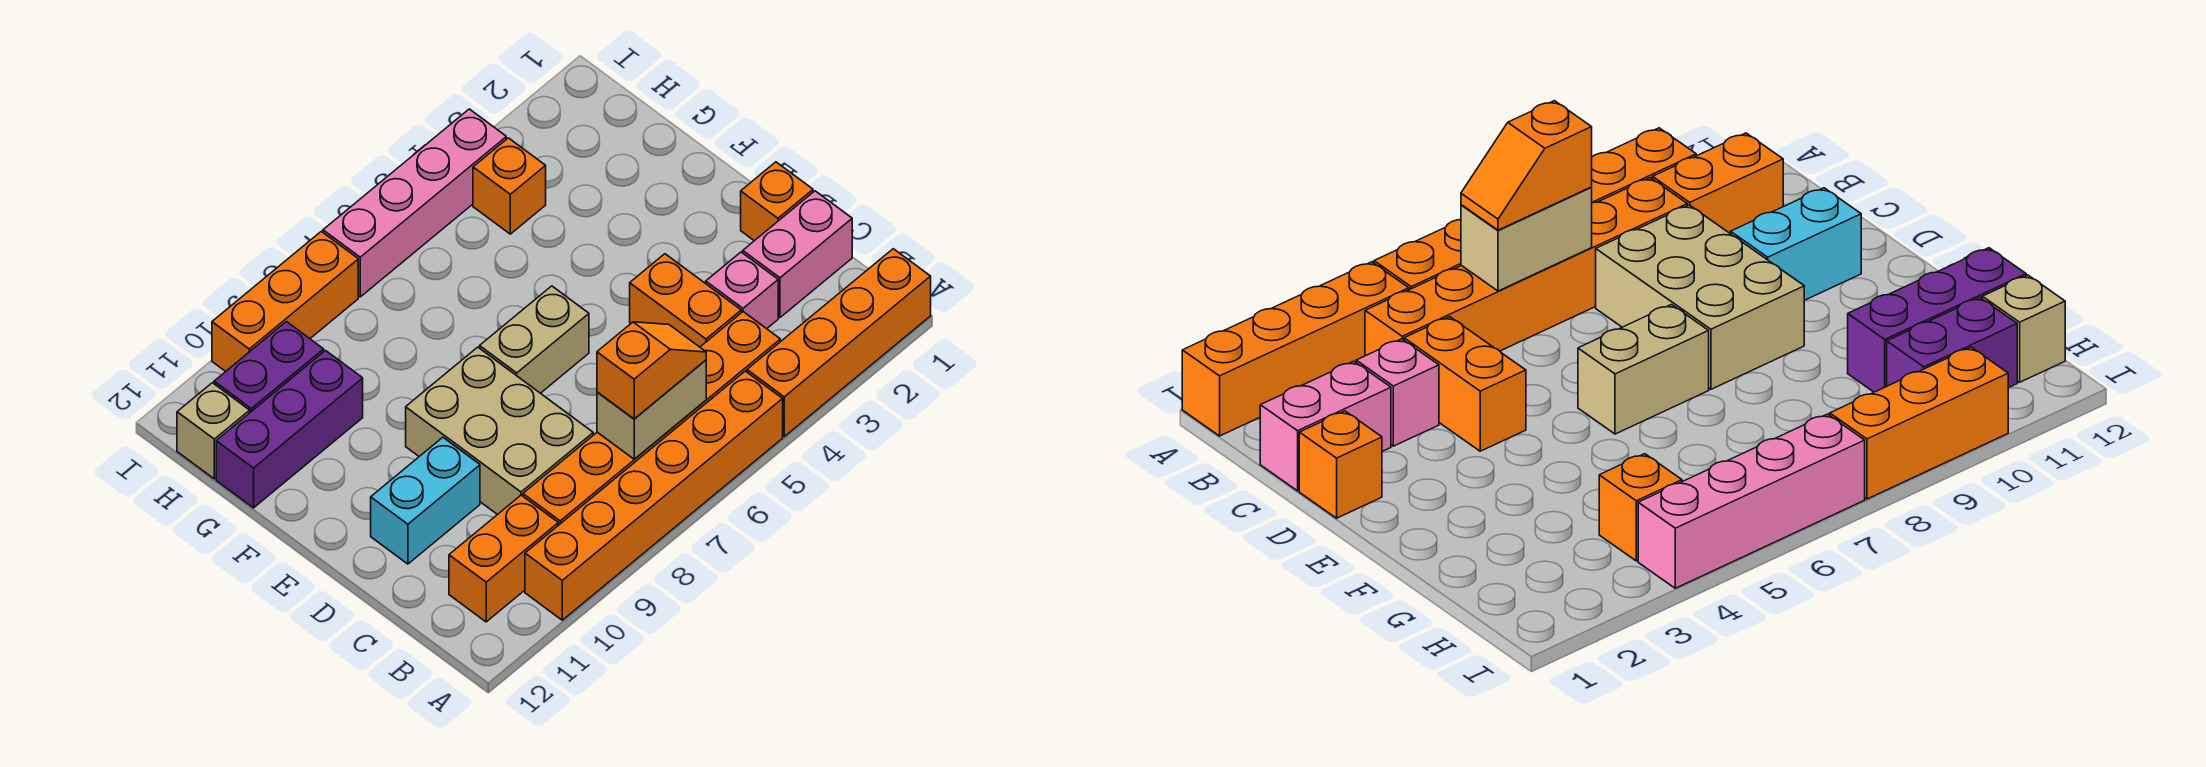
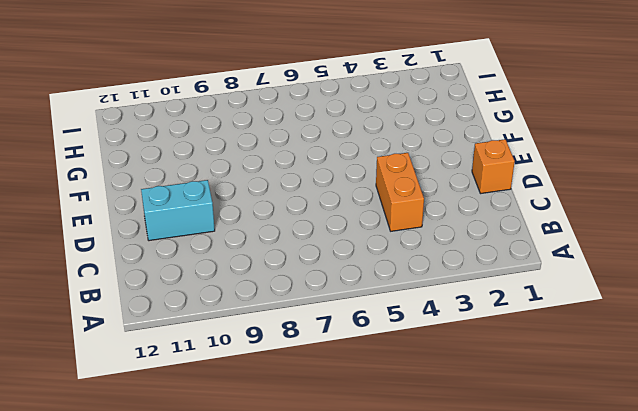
none -> orange 1x4 brick [747,249,931,436]
none -> orange 1x6 brick [525,371,783,620]
none -> orange 1x6 brick [523,312,780,525]

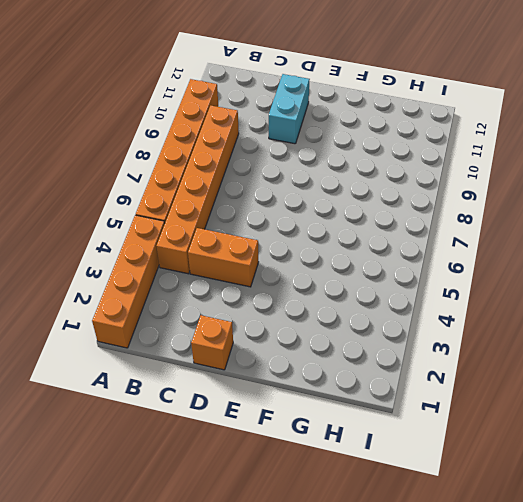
none -> orange 1x2 brick [449,495,558,622]
none -> pink 1x2 brick [743,191,852,317]
none -> pink 1x1 brick [706,252,778,329]

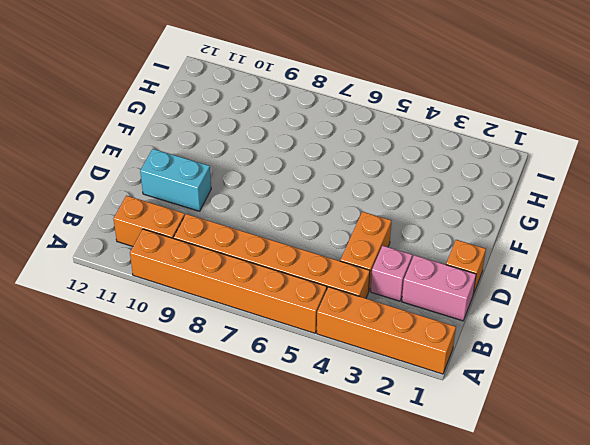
none -> tan 2x3 brick [406,347,593,515]
none -> tan 1x2 brick [480,286,589,393]
none -> purple 1x3 brick [216,351,363,508]

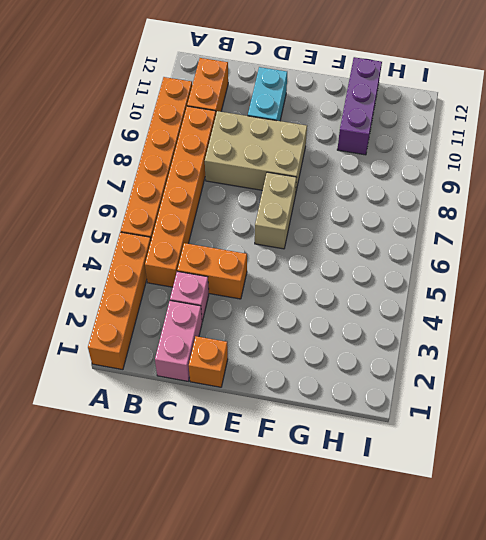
none -> orange 1x1 brick [473,138,546,234]
none -> purple 1x2 brick [214,322,324,412]
none -> tan 1x1 brick [177,383,250,479]

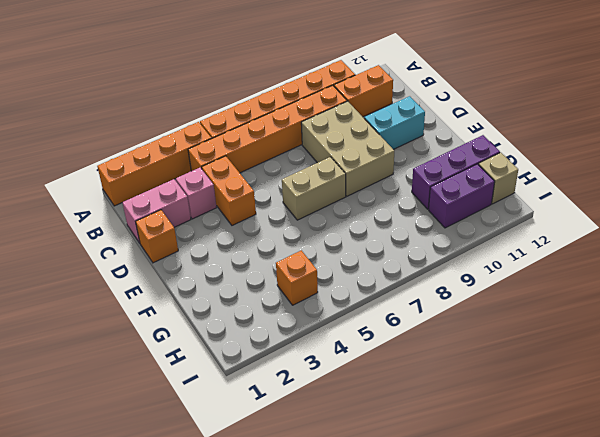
none -> pink 1x4 brick [323,109,506,297]
none -> orange 1x3 brick [212,231,358,371]
none -> tan 1x2 brick [597,360,706,459]

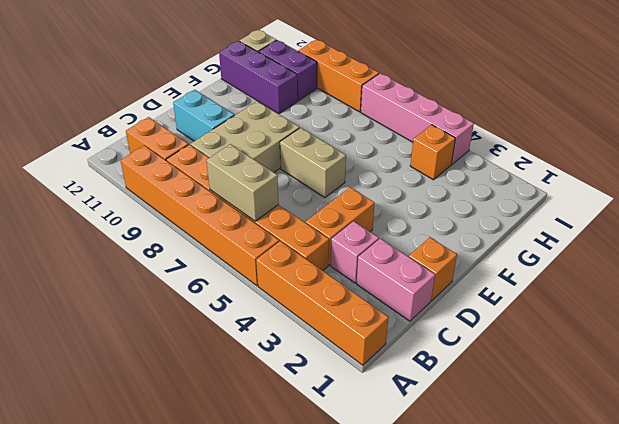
none -> orange 1x2 slope [597,322,706,419]

